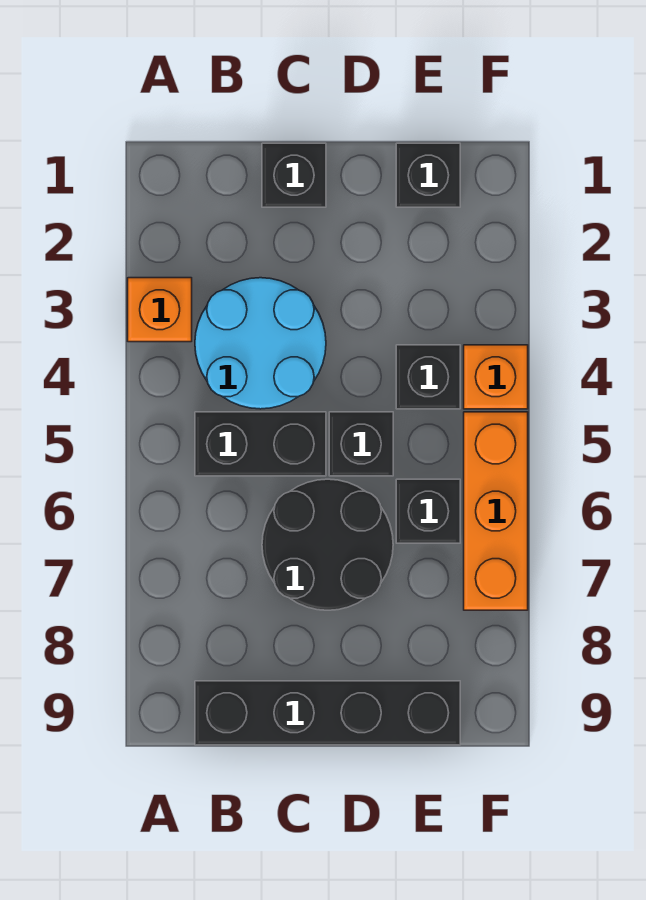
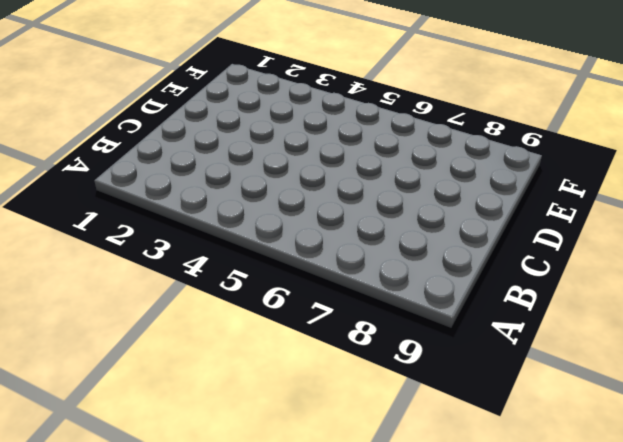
none -> orange 1x1 brick [128,278,192,342]
none -> cyan 2x2 round brick [195,278,326,409]
none -> black 1x2 brick [195,412,326,476]

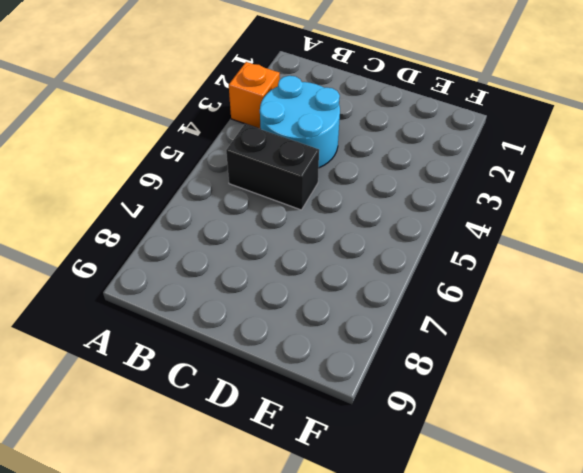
none -> black 1x4 brick [195,681,460,745]
none -> black 1x1 brick [262,143,326,207]
none -> black 2x2 round brick [262,479,393,610]

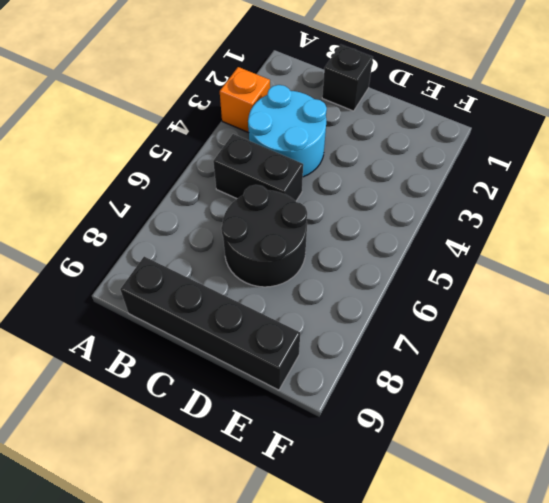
none -> black 1x1 brick [329,412,393,476]
none -> black 1x1 brick [396,143,460,207]
none -> black 1x1 brick [396,345,460,409]

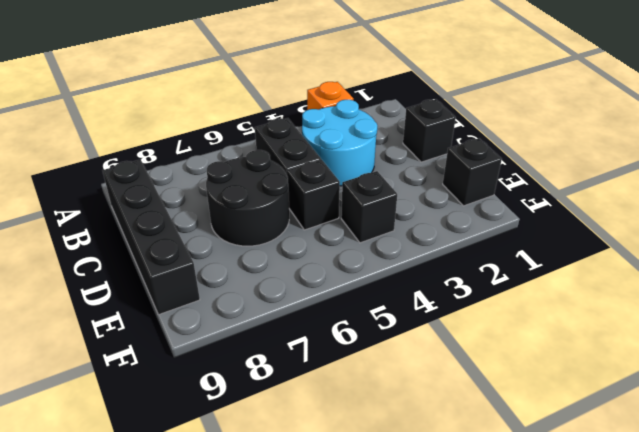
none -> black 1x1 brick [396,479,460,543]
none -> orange 1x1 brick [464,345,528,409]
none -> orange 1x3 brick [464,412,528,610]

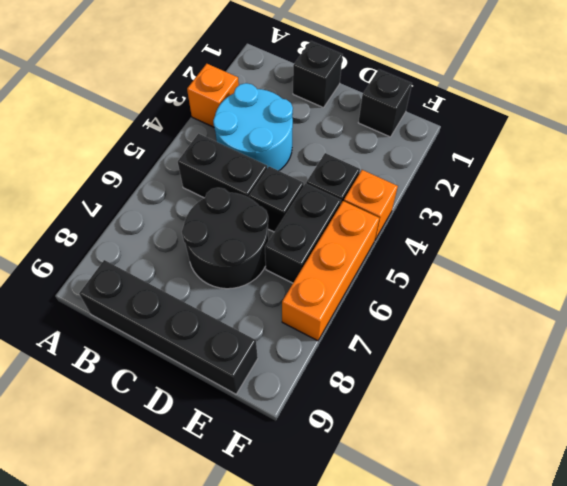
black 1x2 brick [265,184,341,283] -> black 1x1 brick [396,479,460,543]

